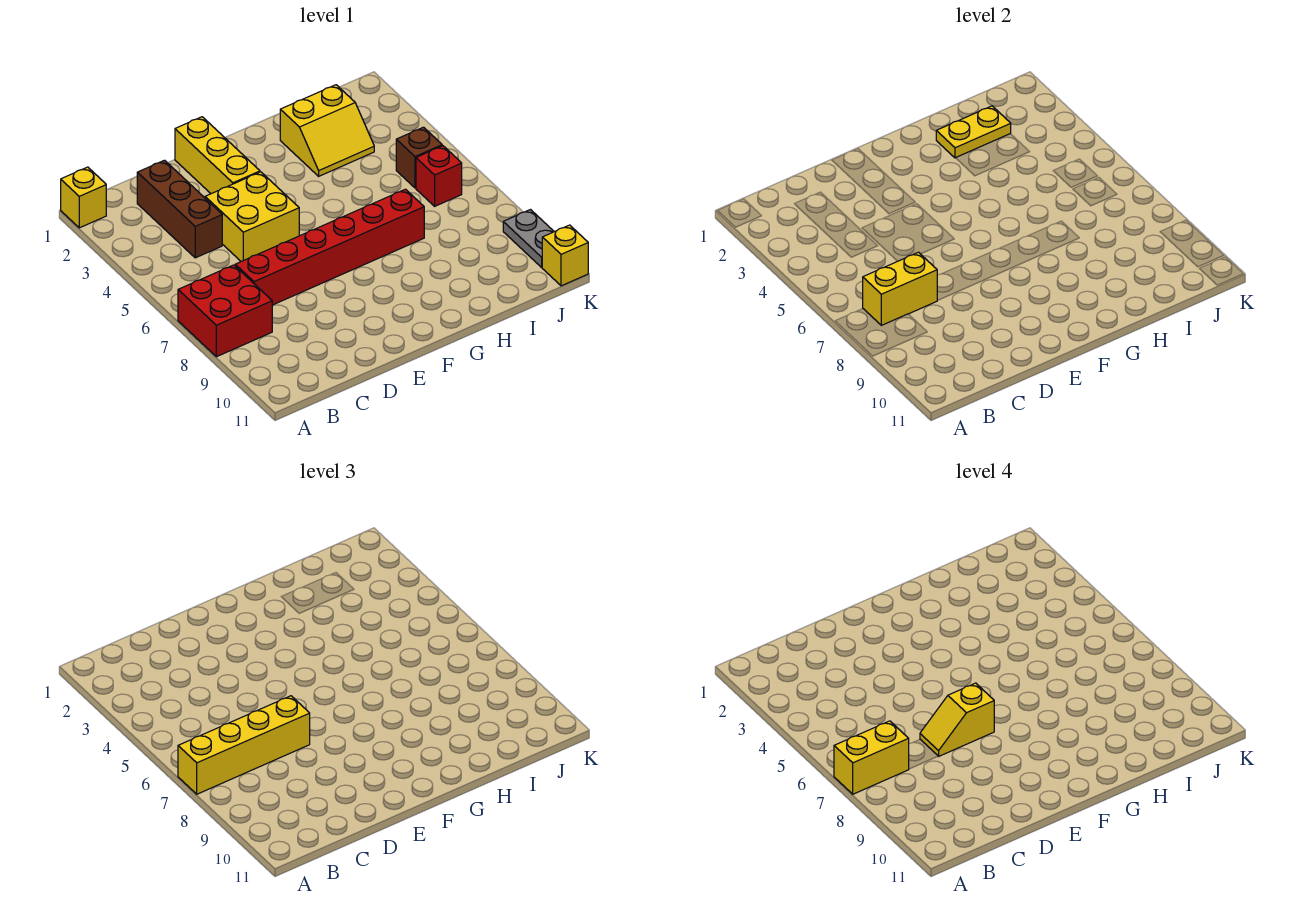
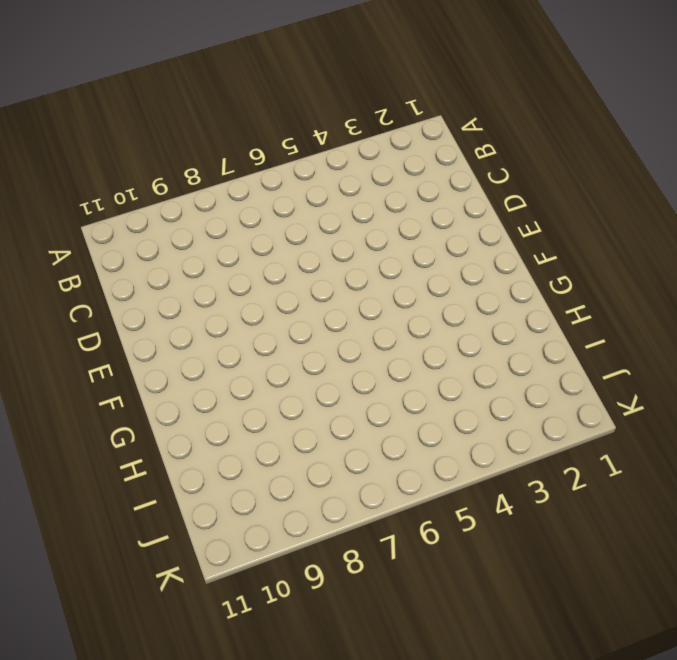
none -> yellow 1x1 brick [61,167,106,228]
none -> red 2x2 brick [178,265,272,357]
none -> brown 1x3 brick [137,160,222,258]

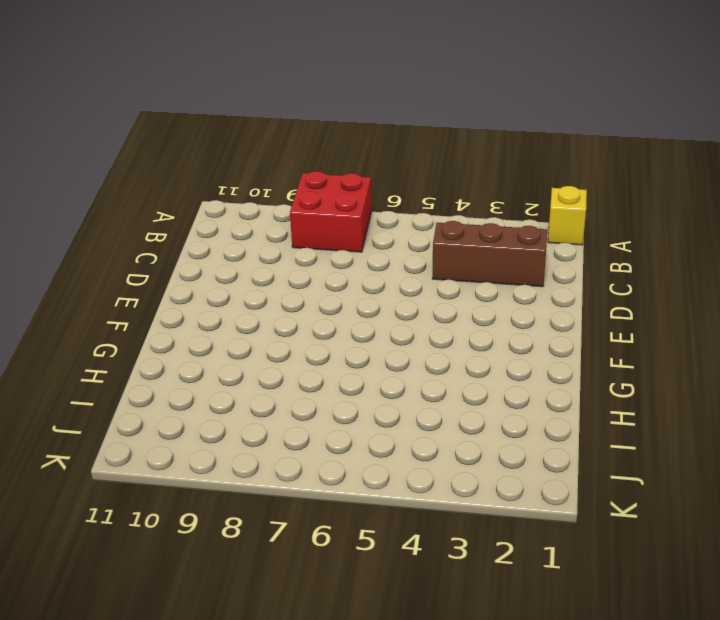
none -> red 1x6 brick [235,189,424,305]
none -> yellow 2x2 brick [205,172,299,261]
none -> yellow 1x3 brick [175,117,260,194]

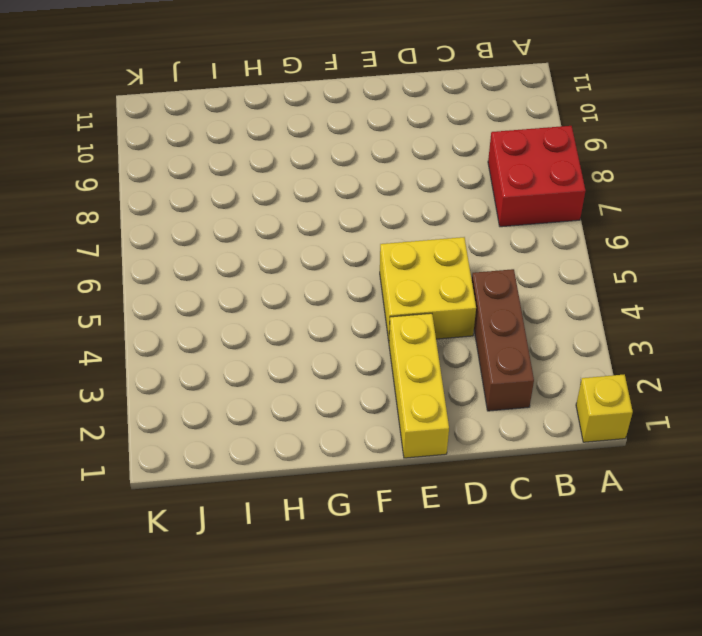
none -> red 1x6 brick [235,189,424,305]
none -> yellow 2x2 slope [280,85,374,176]
none -> brown 1x1 brick [396,127,442,188]

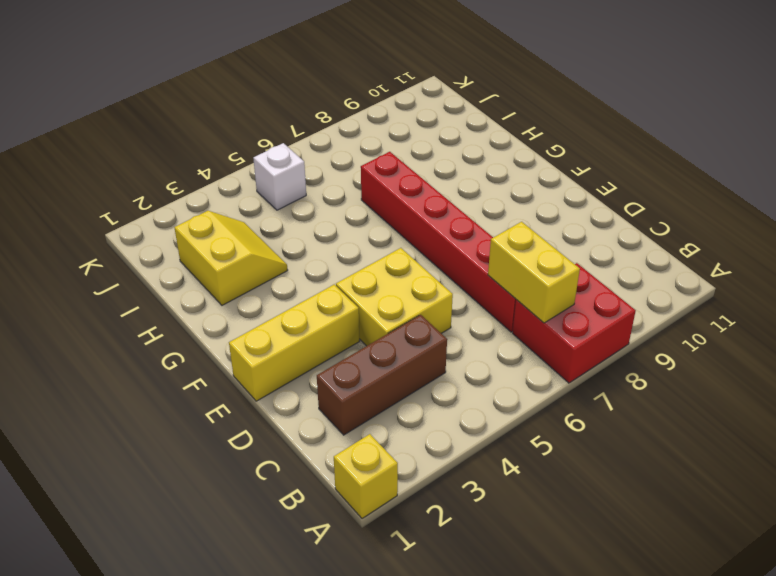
white 1x1 brick [253,143,306,210] -> brown 1x1 brick [396,127,442,188]
none -> red 1x1 brick [416,146,462,206]
none -> grey 1x2 plate [503,210,554,267]
none -> yellow 1x1 brick [542,225,588,286]

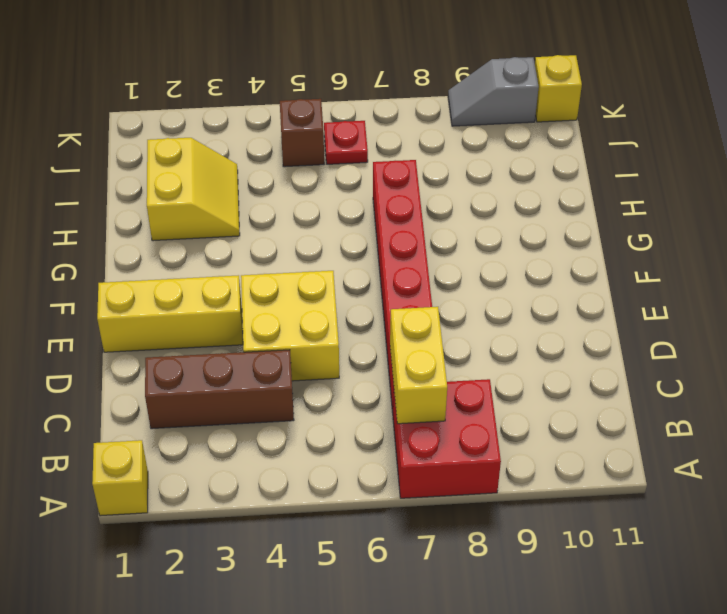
red 1x1 plate [324,121,368,164] -> red 1x1 brick [416,146,462,206]
grey 1x2 slope [448,57,539,126] -> grey 1x2 plate [503,210,554,267]
none -> yellow 1x2 plate [936,106,1011,158]
none -> yellow 1x4 brick [178,696,310,794]
none -> yellow 1x2 brick [834,721,909,794]

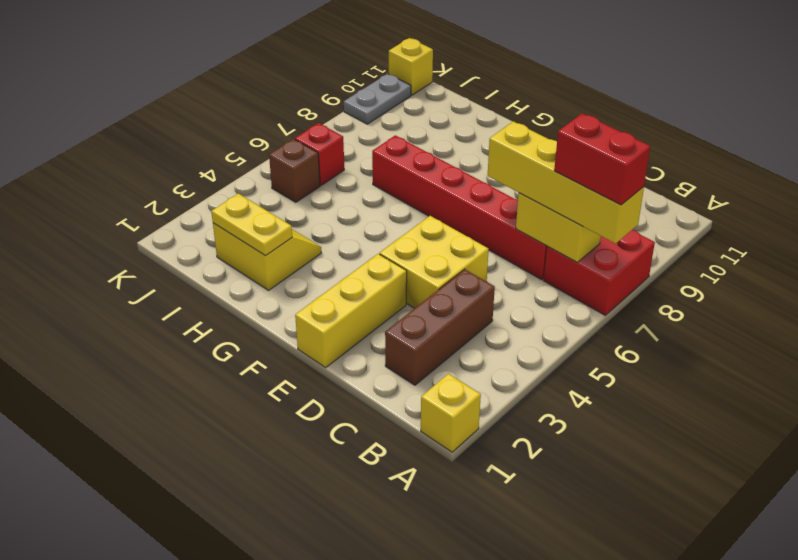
red 1x2 brick [554,113,650,205] -> yellow 1x2 brick [834,721,909,794]
none -> yellow 1x2 slope [920,683,994,756]

